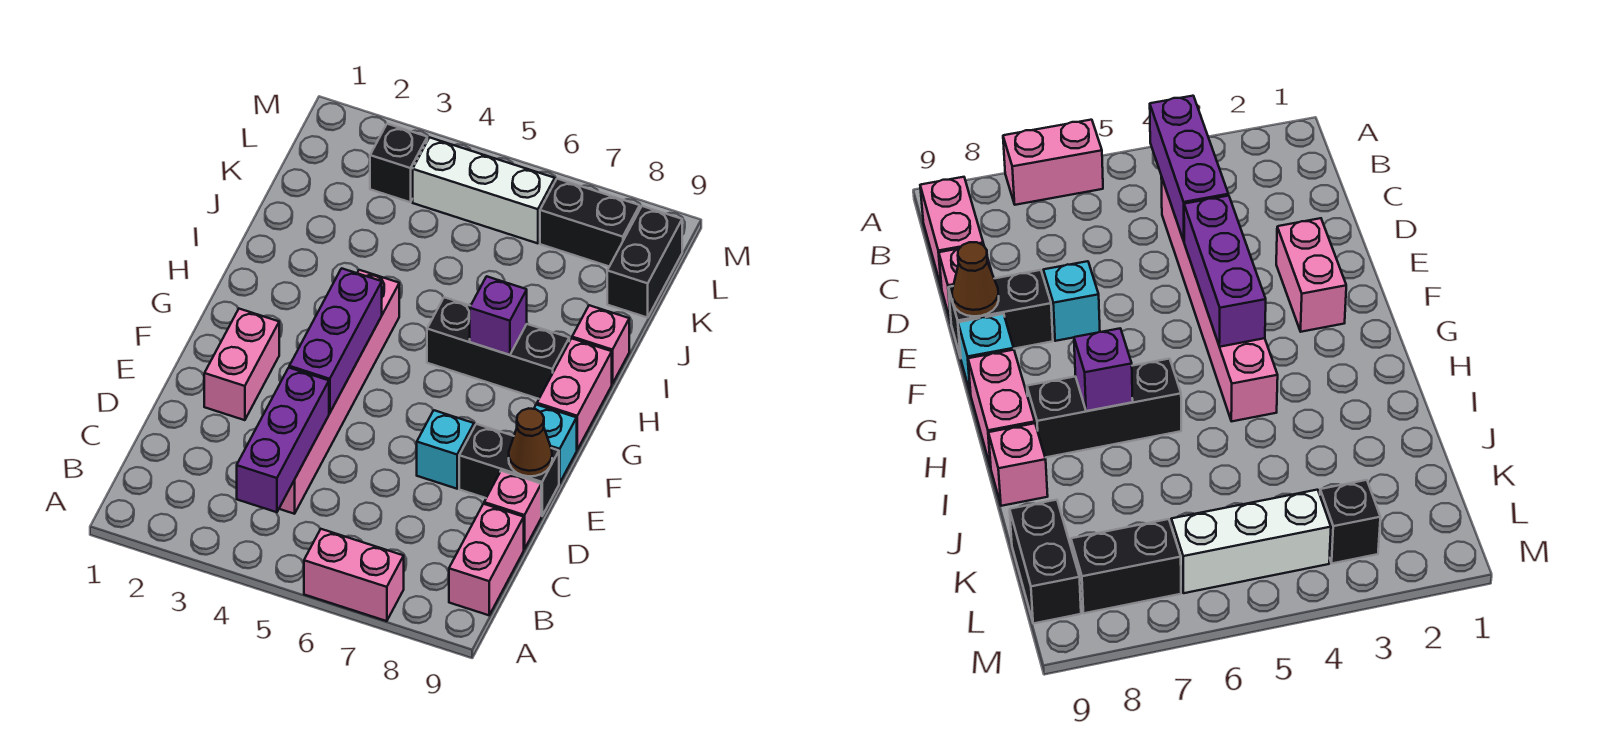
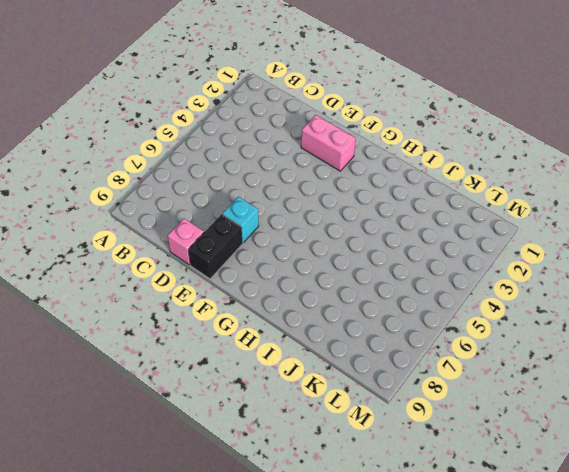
none -> pink 1x2 brick [304,529,404,621]
none -> pink 1x2 brick [449,504,524,615]
none -> pink 1x6 brick [279,270,399,514]

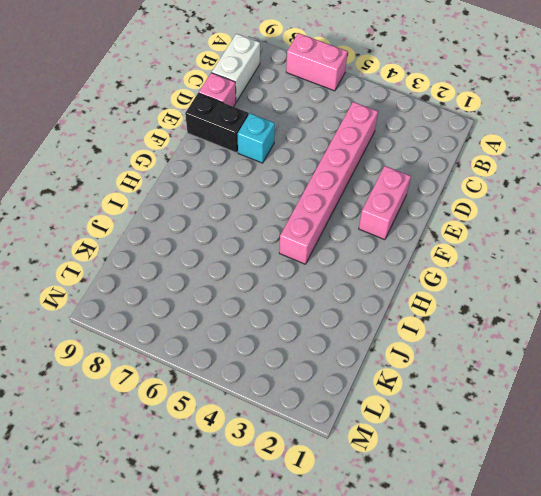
white 1x2 brick [212,34,260,102] -> pink 1x2 brick [449,504,524,615]
none -> cyan 1x1 brick [534,405,577,483]
none -> pink 1x2 brick [537,338,612,450]
none -> black 1x3 brick [427,297,569,399]

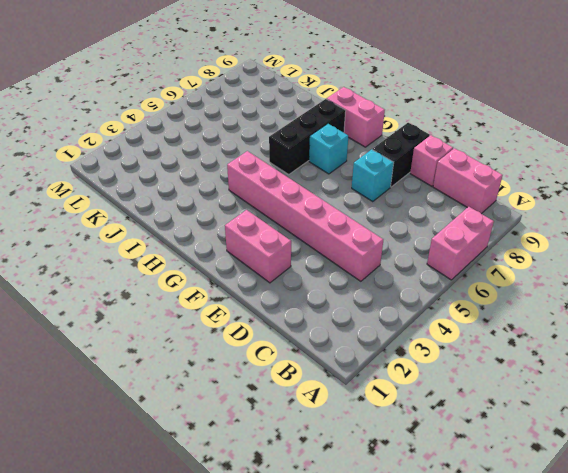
cyan 1x1 brick [309,124,348,174] -> cyan 1x1 brick moved to [534,405,577,483]
none -> pink 1x1 brick [572,305,629,384]
none -> black 1x2 brick [607,206,682,318]
none -> black 1x1 brick [370,124,427,202]

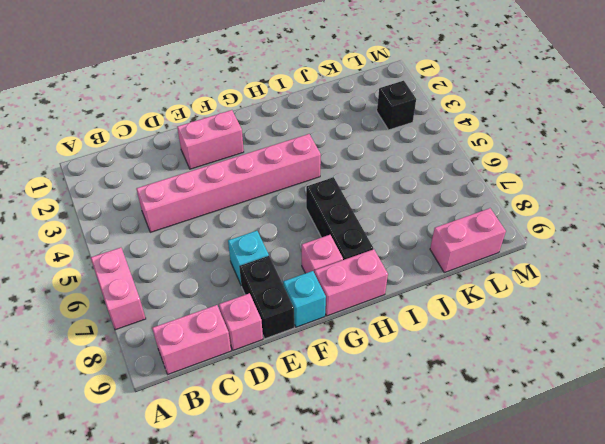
pink 1x1 brick [302,235,343,273] -> pink 1x1 brick moved to [572,305,629,384]
pink 1x2 brick [430,208,506,273] -> black 1x2 brick [607,206,682,318]
none -> white 1x3 brick [413,138,555,243]
none -> black 1x2 brick [540,179,640,267]
none -> purple 1x3 brick [237,368,329,512]

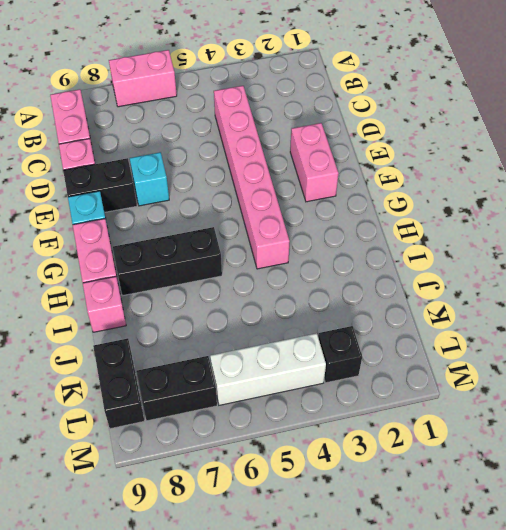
none -> purple 1x3 brick [237,368,329,512]
none -> purple 1x3 brick [289,268,382,413]
none -> brown 1x1 cone [509,408,552,476]

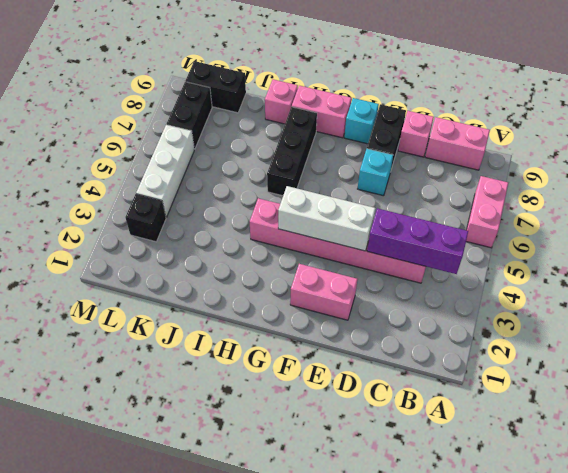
white 1x3 brick [278,186,375,251] -> purple 1x3 brick [289,268,382,413]
none -> brown 1x1 cone [509,408,552,476]
none -> purple 1x1 brick [470,276,527,355]

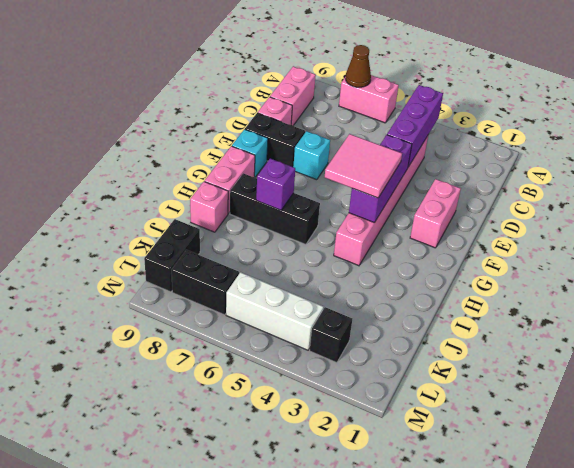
brown 1x1 cone [346,45,371,87] -> brown 1x1 cone moved to [509,408,552,476]
pink 2x2 tile [325,134,402,198] -> none

